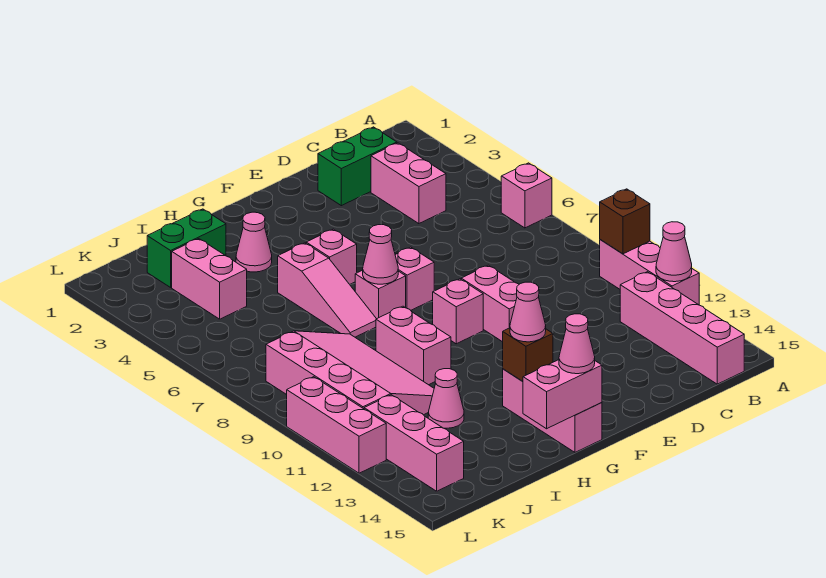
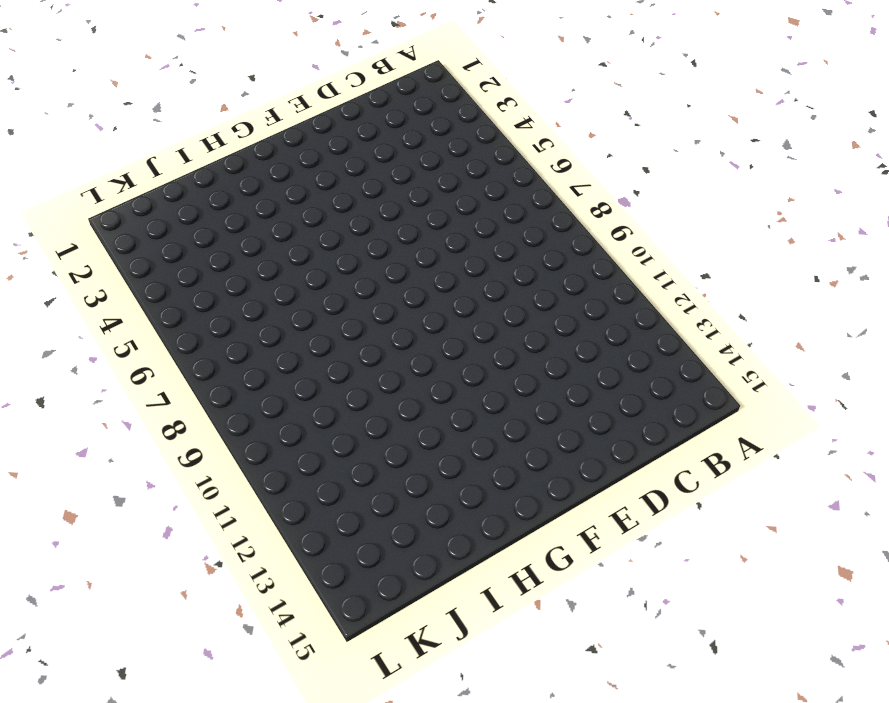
none -> pink 1x1 brick [501,163,552,228]
none -> pink 1x3 brick [600,240,699,305]
none -> pink 1x4 brick [620,272,744,384]

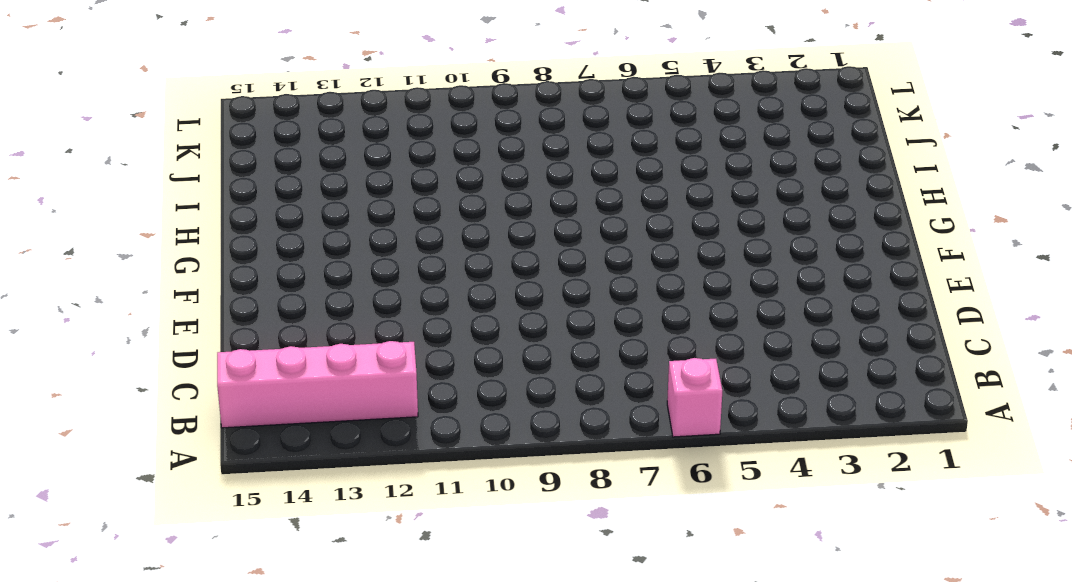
none -> pink 1x3 brick [600,240,699,305]
none -> green 1x2 brick [318,127,397,206]
none -> pink 1x2 brick [371,143,446,224]

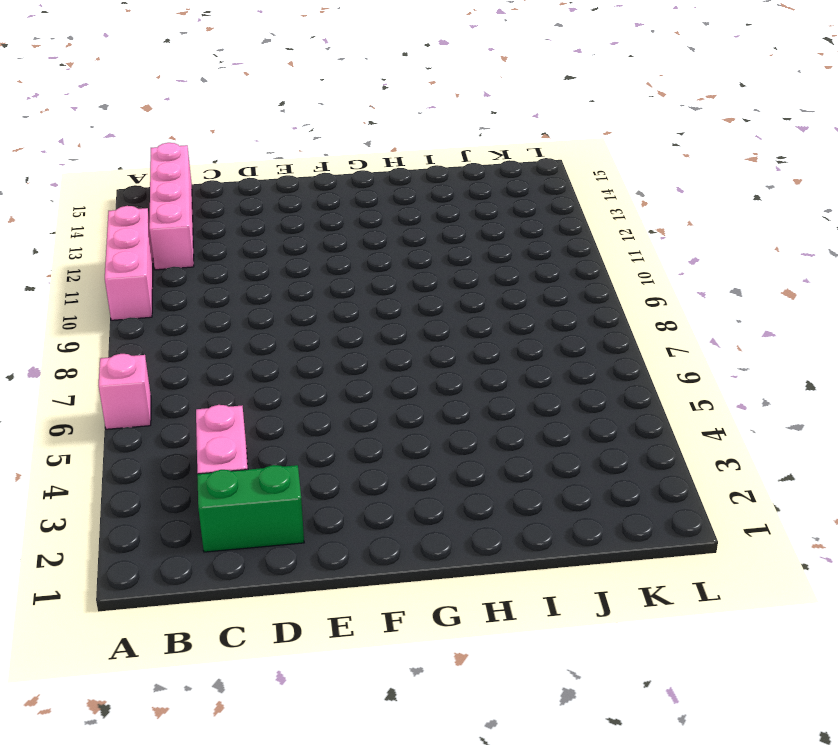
none -> pink 1x2 brick [461,265,519,342]
none -> pink 1x1 brick [395,247,434,310]
none -> pink 1x1 brick [433,279,483,344]

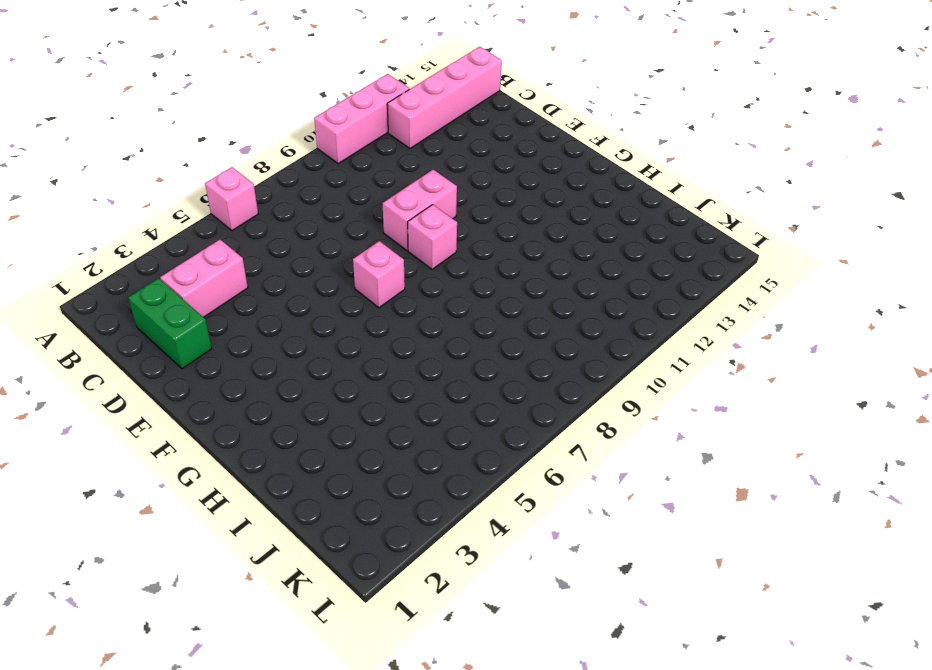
none -> pink 1x1 brick [306,229,357,284]
none -> pink 1x1 brick [355,270,406,319]
none -> pink 1x3 brick [503,369,602,452]

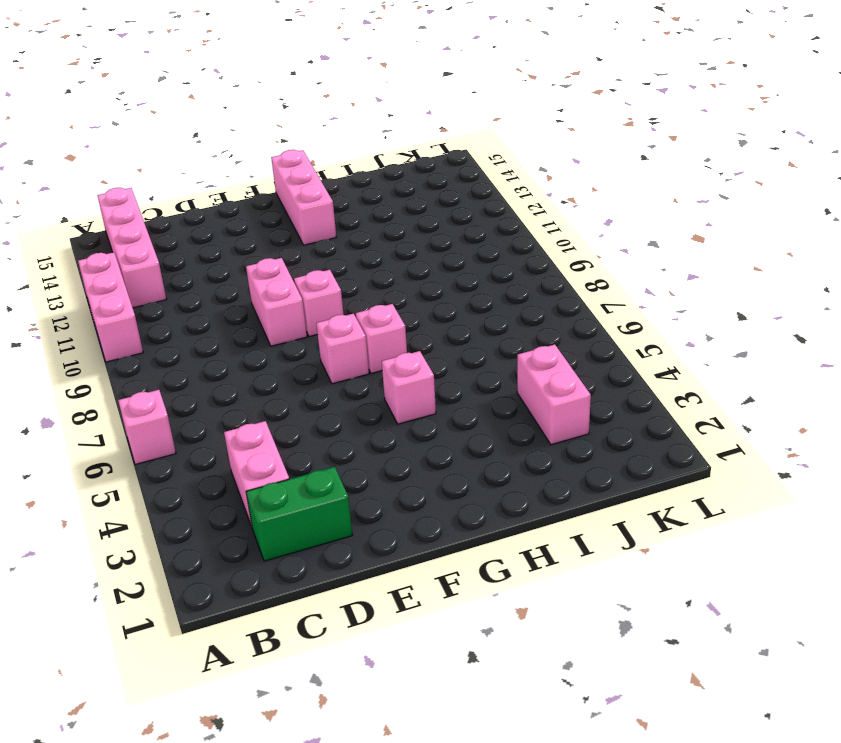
none -> pink 1x1 cone [236,212,272,272]
none -> pink 1x3 slope [278,243,376,337]
none -> pink 1x2 brick [376,306,451,385]

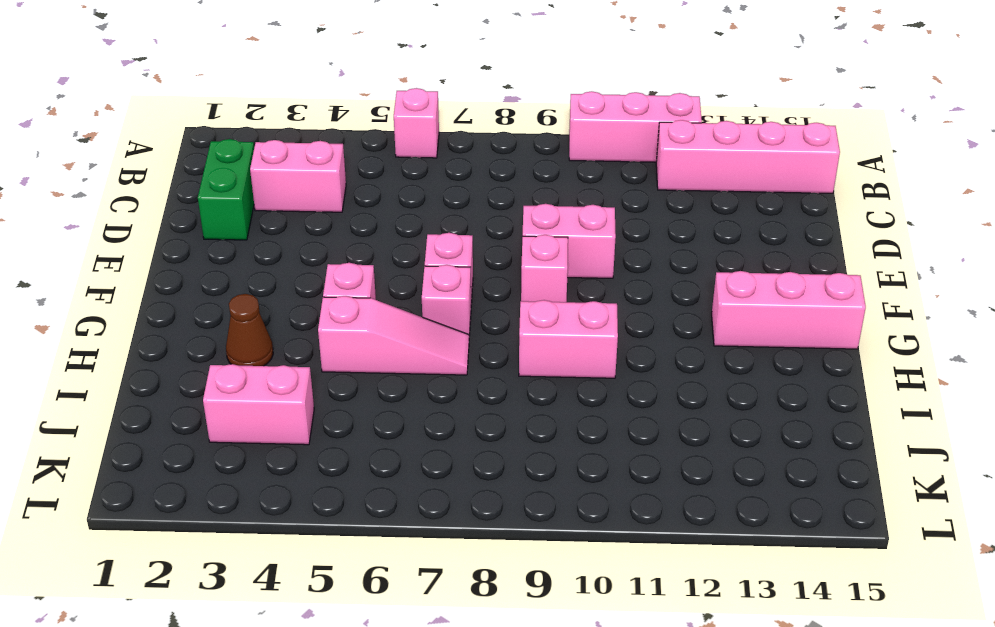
brown 1x1 cone [226,294,273,366] -> pink 1x1 cone [236,212,272,272]
none -> green 1x2 brick [147,209,226,287]
none -> pink 3x4 slope [266,331,434,415]
none -> pink 1x1 cone [428,369,464,428]

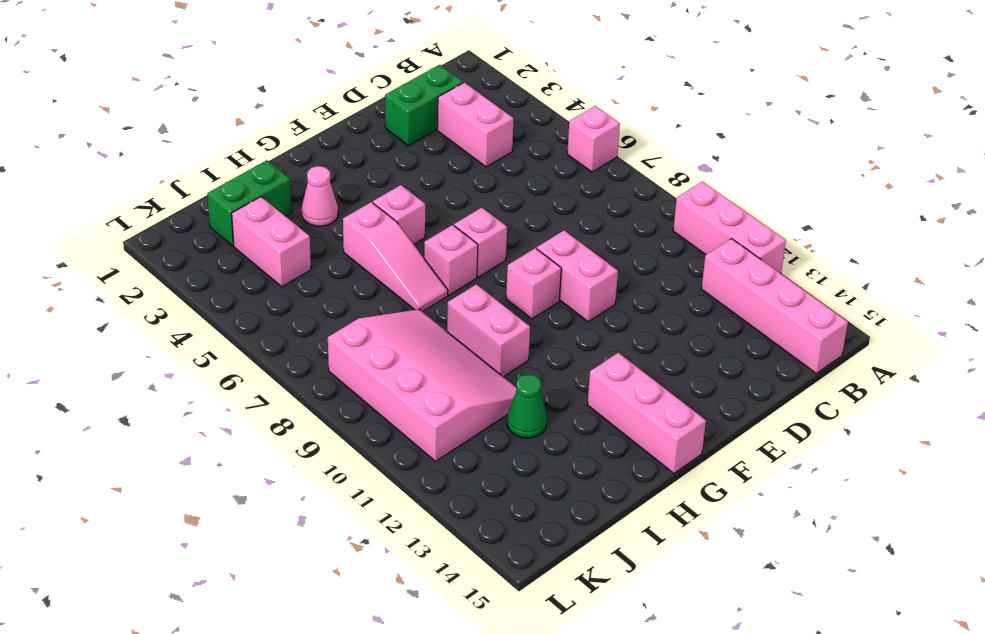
green 1x1 cone [507,375,547,438] -> pink 1x1 cone [428,369,464,428]
none -> pink 1x3 brick [364,395,464,491]
none -> pink 1x3 brick [287,377,386,473]
none -> brown 1x1 brick [600,189,650,254]

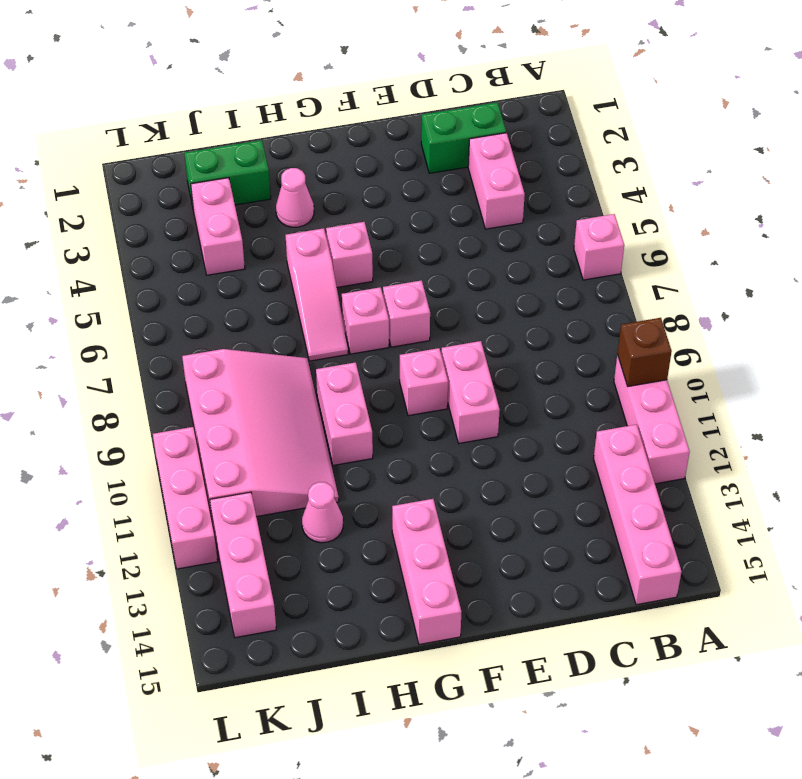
none -> pink 1x1 cone [656,222,692,282]
none -> pink 1x1 cone [363,225,398,284]
none -> brown 1x1 brick [503,328,553,381]

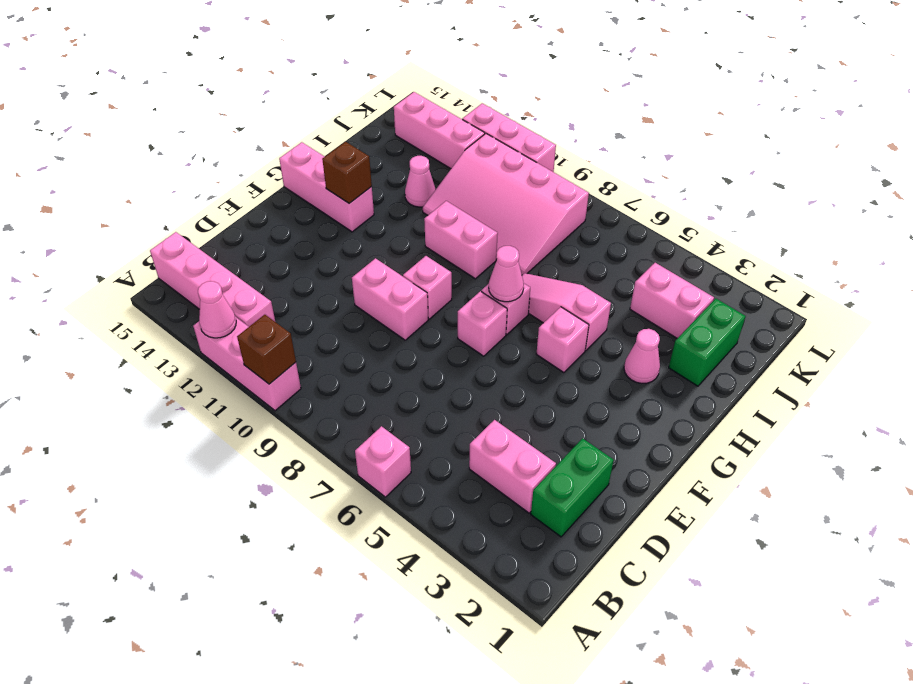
none -> pink 1x2 brick [523,360,602,429]
none -> pink 1x1 cone [510,282,546,342]
none -> pink 1x1 cone [559,314,595,374]

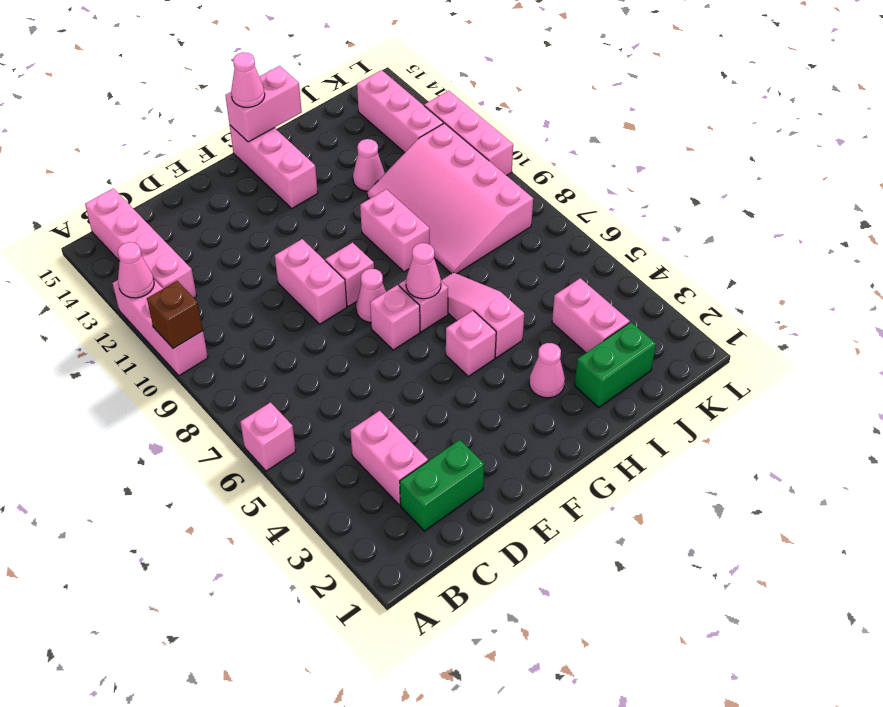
pink 1x1 cone [356,269,386,323] -> pink 1x1 cone moved to [510,282,546,342]
none -> brown 1x1 brick [503,328,553,381]

